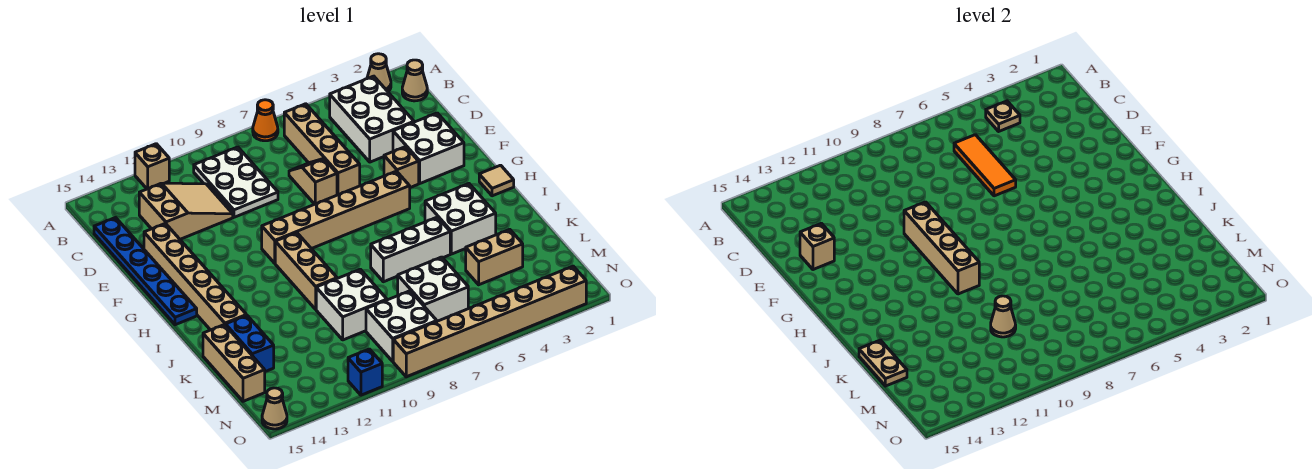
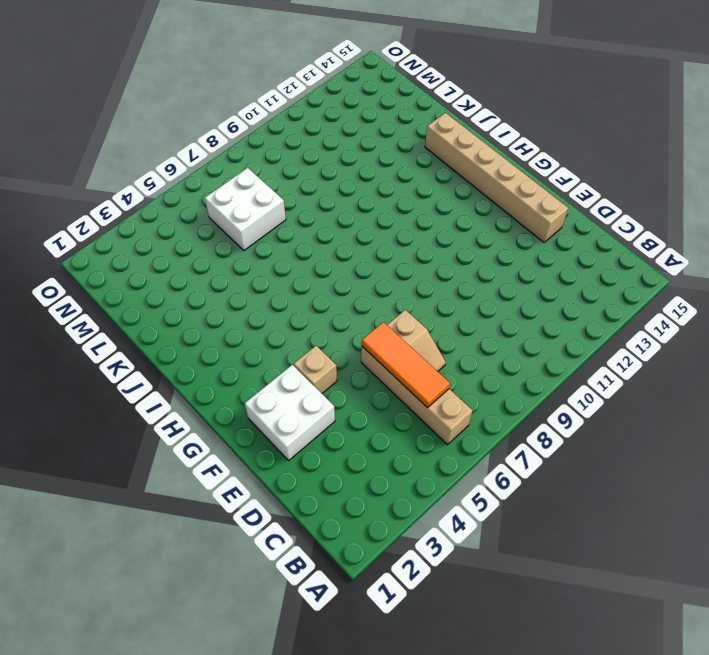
none -> tan 1x1 cone [367,54,391,91]
none -> orange 1x1 cone [253,100,278,141]
none -> tan 1x1 brick [135,144,169,189]
none -> tan 1x1 cone [402,60,427,101]

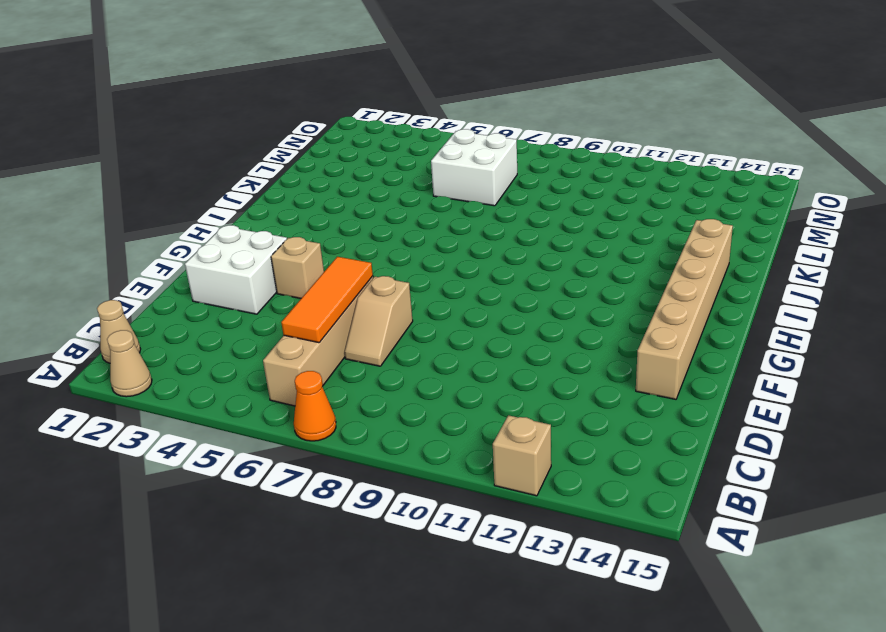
none -> white 2x3 brick [330,76,414,162]
none -> white 2x3 plate [194,147,278,217]
none -> tan 2x3 slope [139,183,233,239]
none -> blue 1x6 plate [94,218,197,325]

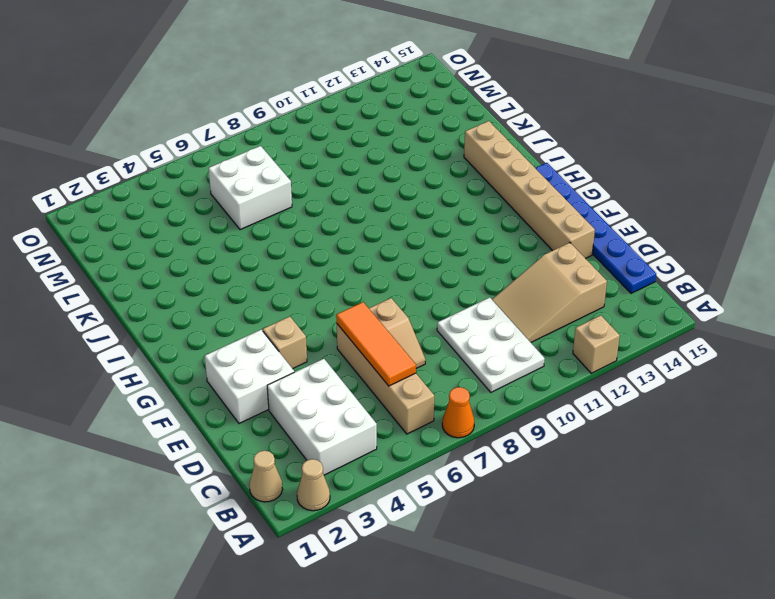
none -> tan 1x6 brick [262,171,410,263]
none -> tan 1x1 tile [479,165,514,196]
none -> tan 1x3 brick [275,233,337,309]
none -> white 2x2 brick [425,184,496,254]

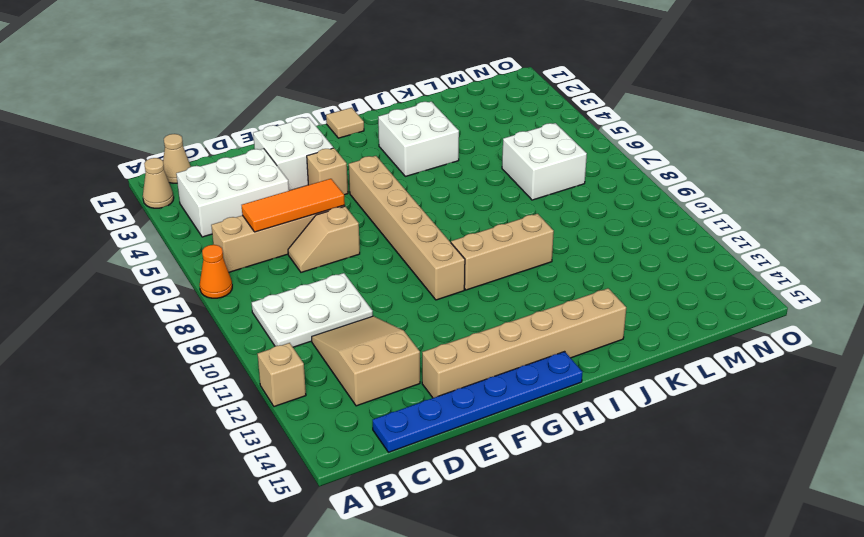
none -> white 1x3 brick [371,217,450,282]
none -> white 2x2 brick [316,269,387,340]
none -> blue 1x2 brick [226,315,274,372]
none -> tan 1x3 brick [203,325,265,401]

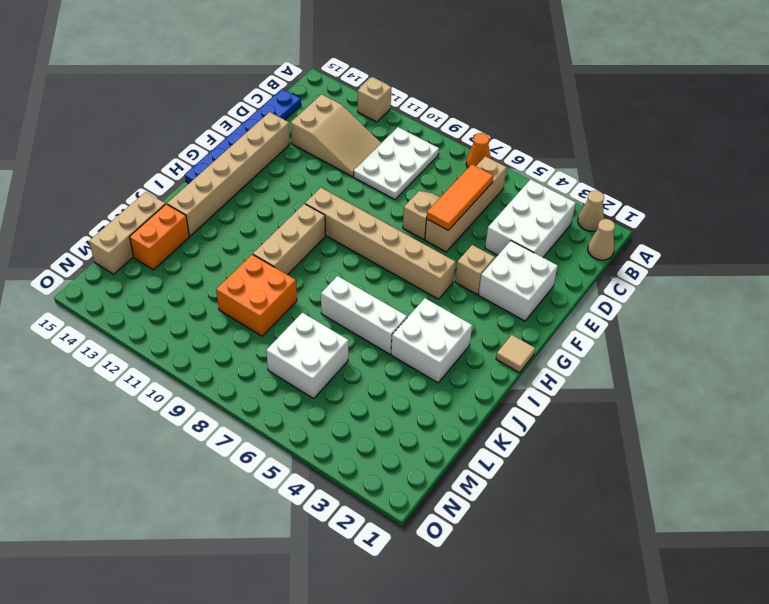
orange 2x2 brick [216,254,297,336] -> white 2x2 brick [316,269,387,340]
orange 1x2 brick [130,204,189,270] -> blue 1x2 brick [226,315,274,372]
none -> tan 1x2 brick [466,229,523,285]
none -> white 2x2 brick [366,291,437,361]
none -> tan 1x8 brick [393,266,586,377]
none -> blue 1x1 brick [348,349,382,395]

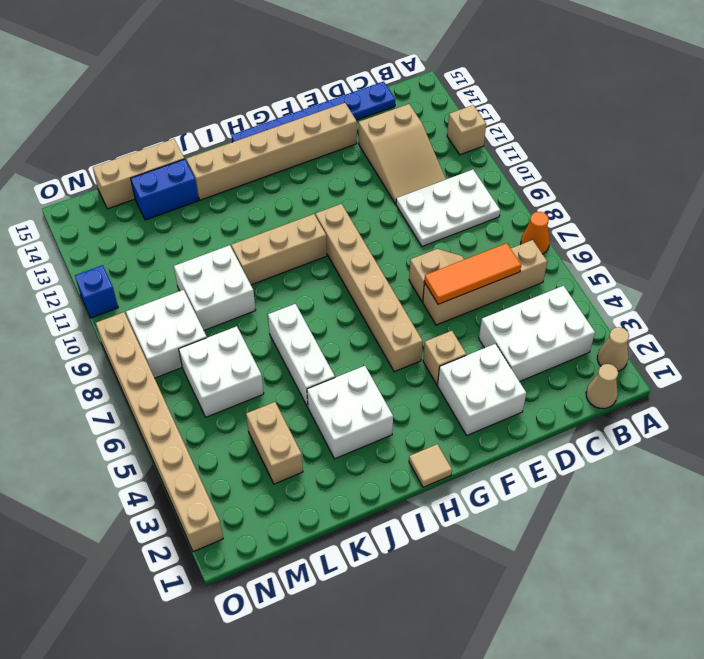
none -> tan 1x1 cone [262,388,287,429]
none -> tan 1x1 plate [986,101,1020,131]
none -> tan 1x1 brick [800,223,834,270]
none -> tan 1x4 brick [904,202,979,294]

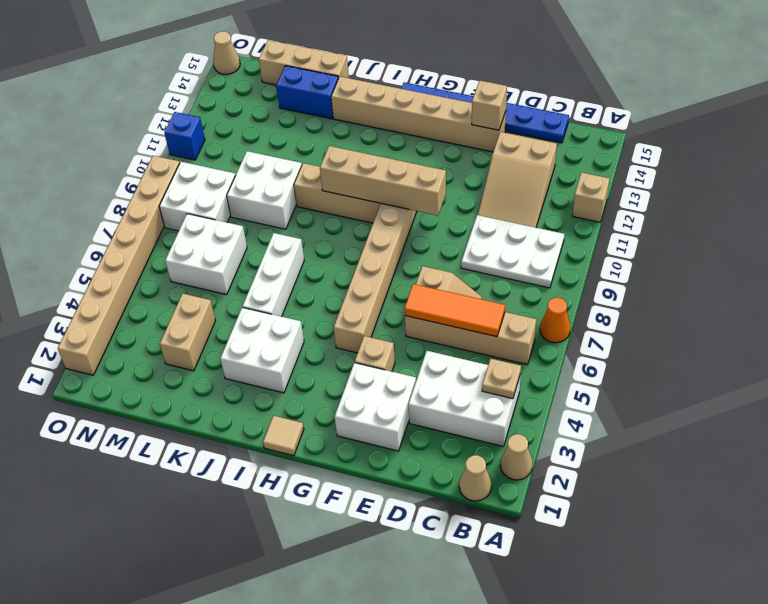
none -> tan 1x2 plate [859,340,907,386]
none -> tan 1x1 cone [991,296,1016,337]

